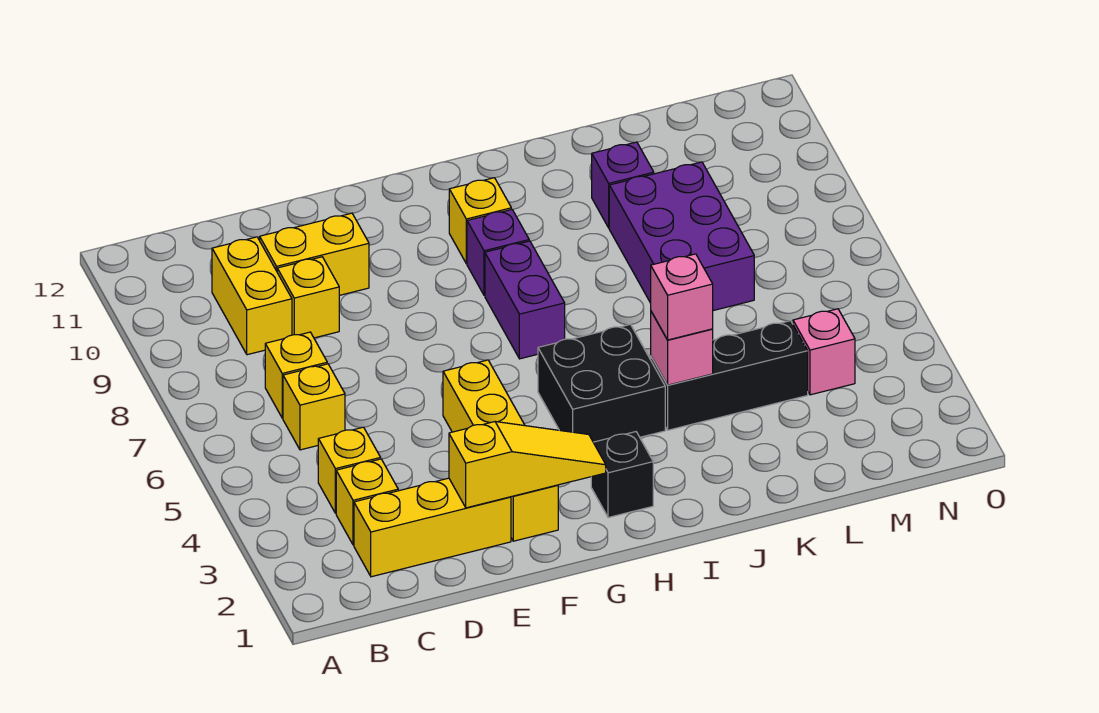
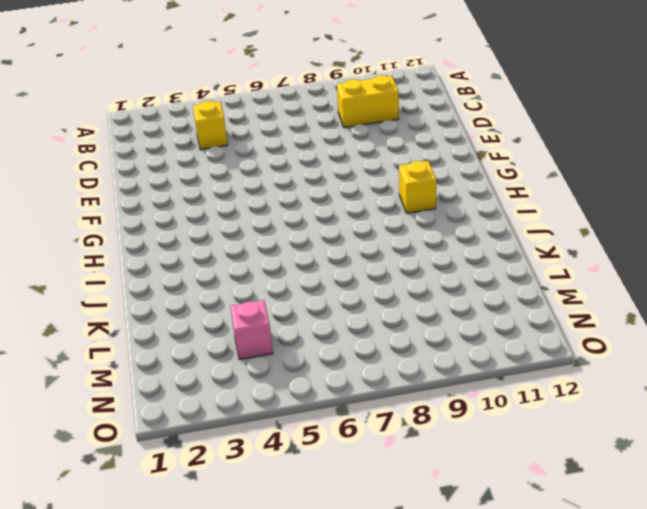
none -> yellow 1x3 brick [354,478,511,577]
none -> yellow 1x1 brick [336,459,398,545]
none -> yellow 1x1 brick [283,364,345,450]

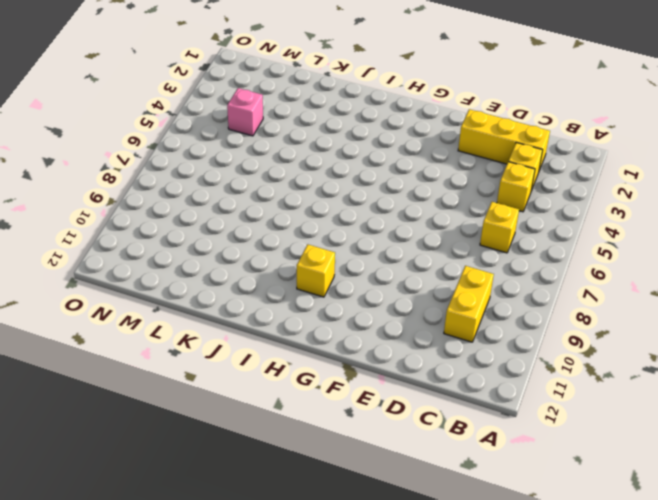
none -> yellow 1x1 brick [265,332,327,418]
none -> yellow 1x1 brick [277,257,339,338]
none -> yellow 1x2 brick [260,213,369,295]

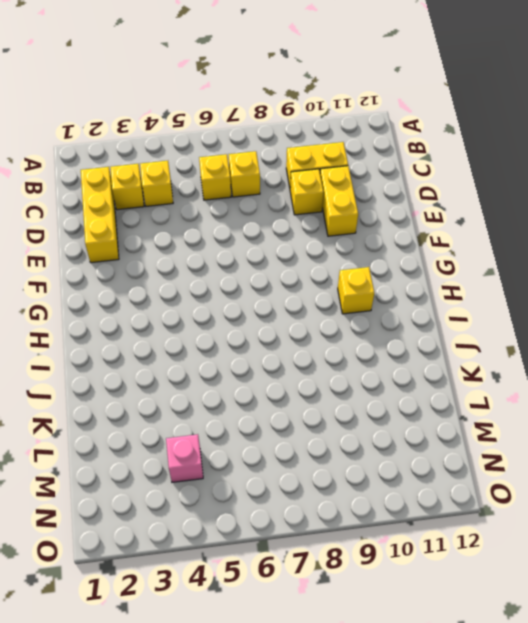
none -> yellow 1x4 brick [443,360,558,541]
none -> black 1x1 brick [591,432,653,518]
none -> black 2x2 brick [538,324,665,442]

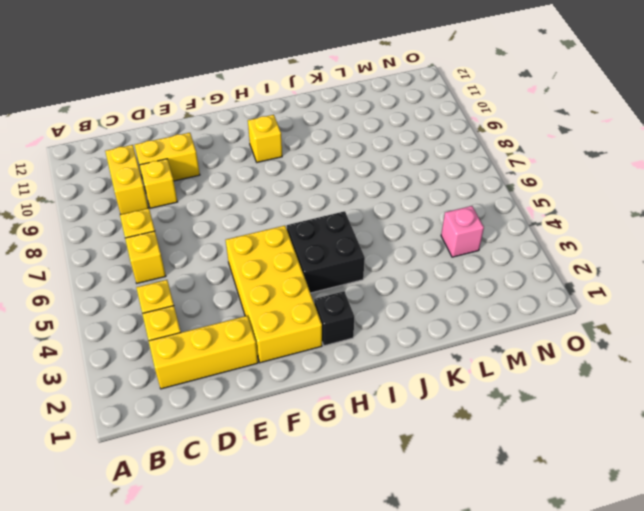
yellow 2x4 brick [226,226,322,363] -> yellow 1x4 brick [443,360,558,541]
none -> purple 1x2 brick [485,241,565,359]
none -> purple 1x1 brick [467,209,529,295]
none -> black 1x3 brick [651,321,808,430]

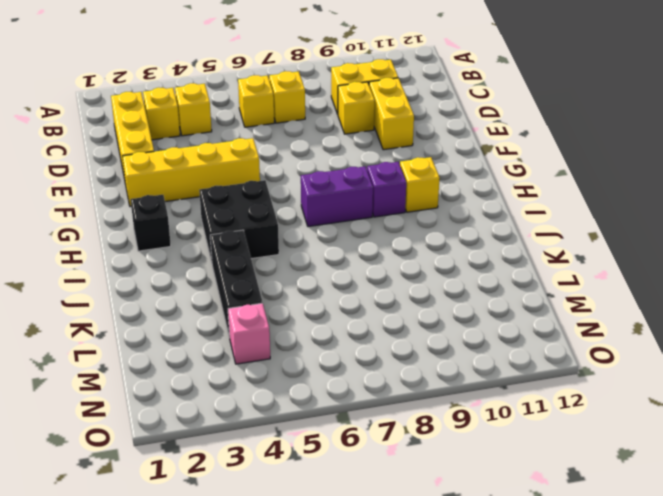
none -> purple 2x3 brick [609,162,754,311]
none -> purple 1x1 brick [592,142,654,228]
none -> yellow 1x3 slope [449,422,606,508]

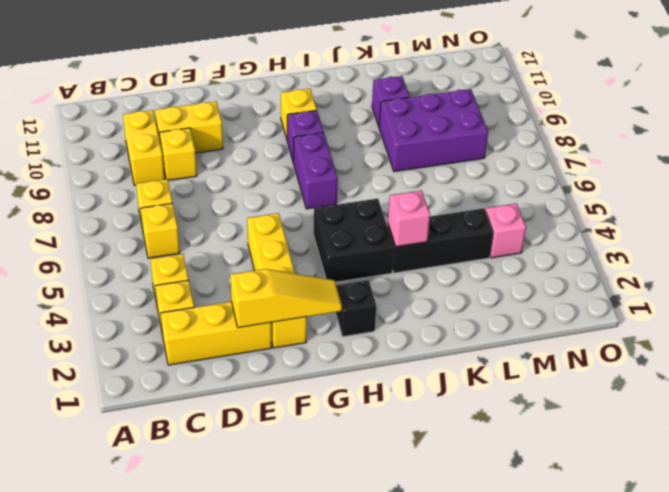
purple 2x3 brick [379,89,488,172] -> purple 2x3 brick turned to [609,162,754,311]
none -> pink 1x1 brick [651,254,713,340]

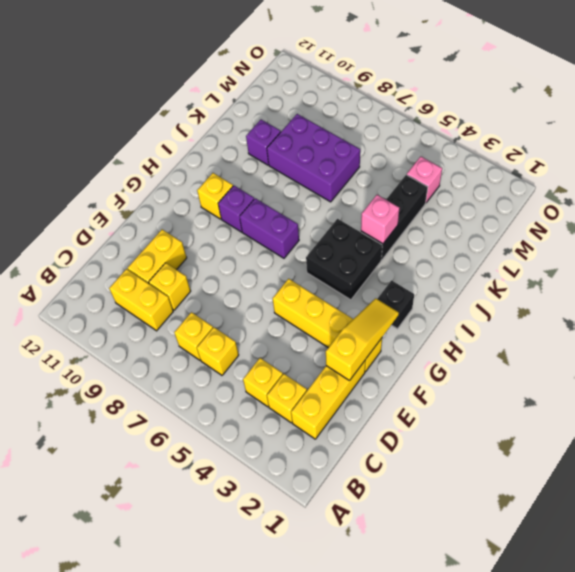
none -> pink 1x1 brick [651,254,713,340]

